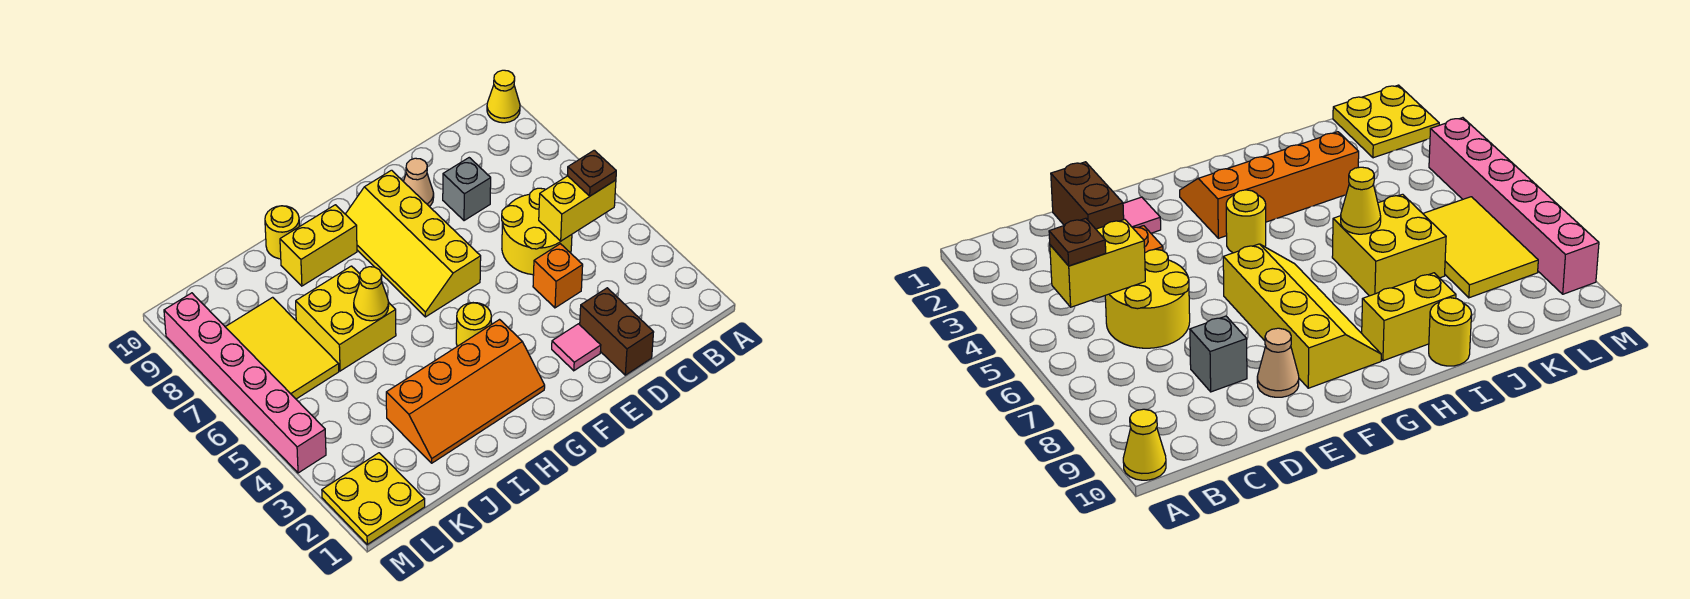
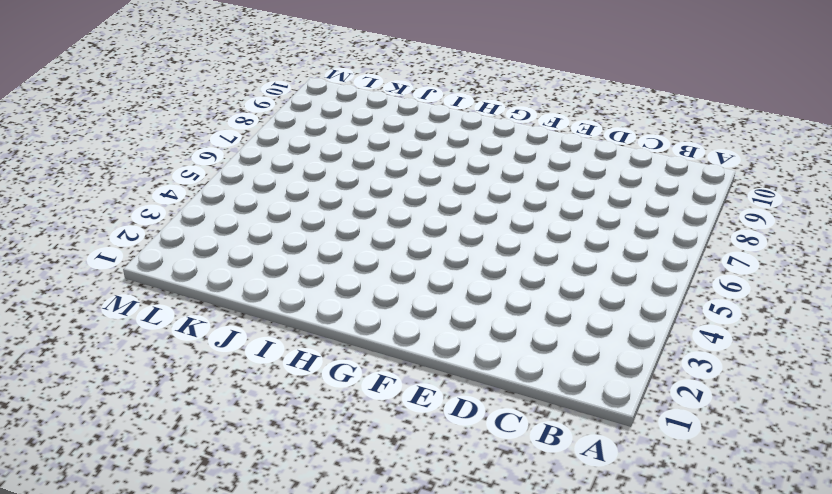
none -> yellow 1x1 cone [487,70,520,123]
none -> yellow 2x2 round brick [502,188,572,275]
none -> brown 1x2 brick [580,288,654,375]

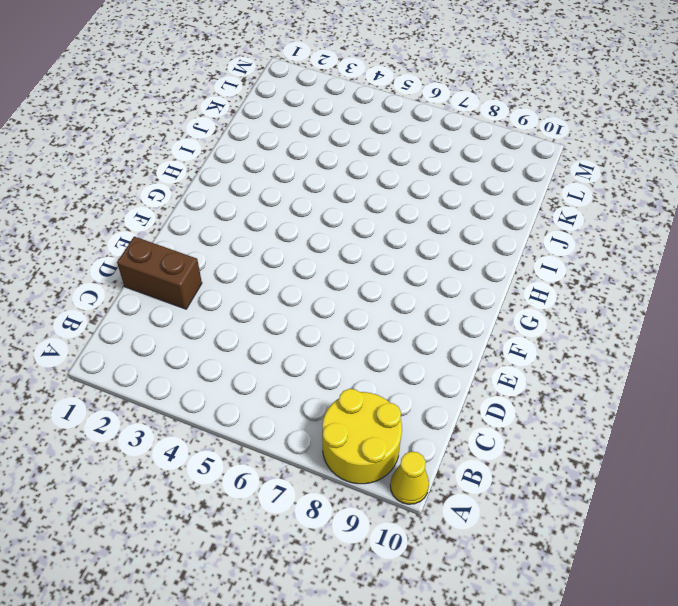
yellow 2x2 round brick [322,389,402,484] -> yellow 2x2 round brick moved to [502,188,572,275]
none -> orange 1x1 brick [533,244,583,308]
none -> grey 1x1 brick [443,158,491,221]
none -> pink 1x1 tile [552,324,601,371]

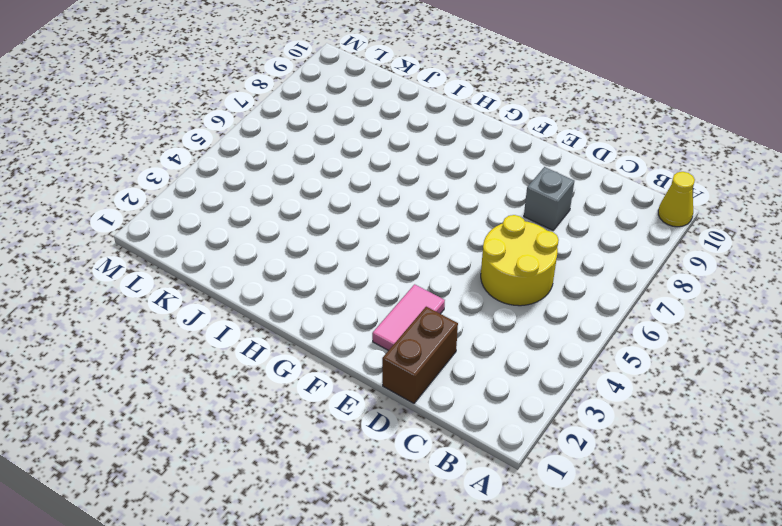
pink 1x2 tile [372,284,445,351] -> pink 1x1 tile [552,324,601,371]
none -> orange 1x1 brick [533,244,583,308]
none -> tan 1x1 cone [403,158,434,207]
none -> yellow 2x4 slope [346,170,481,317]

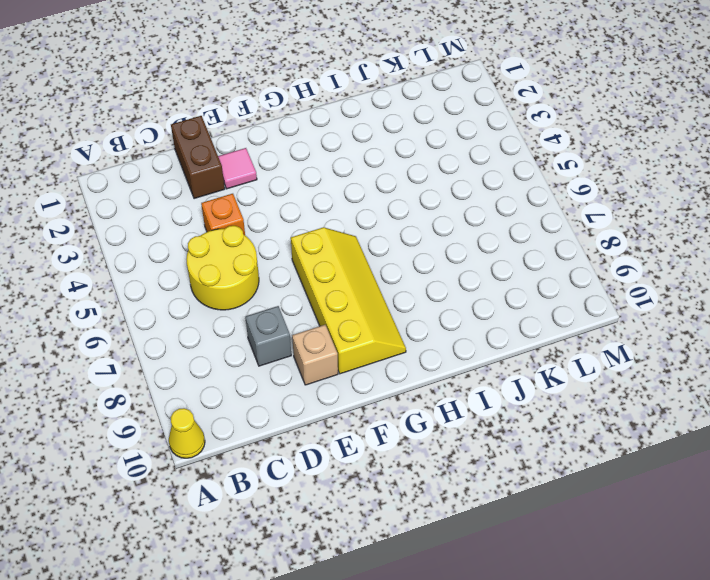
tan 1x1 brick [292,325,338,385] -> tan 1x1 cone [403,158,434,207]
none -> orange 2x4 slope [386,320,545,463]
none -> yellow 1x1 round brick [456,303,491,346]
none -> yellow 1x2 brick [280,205,357,286]

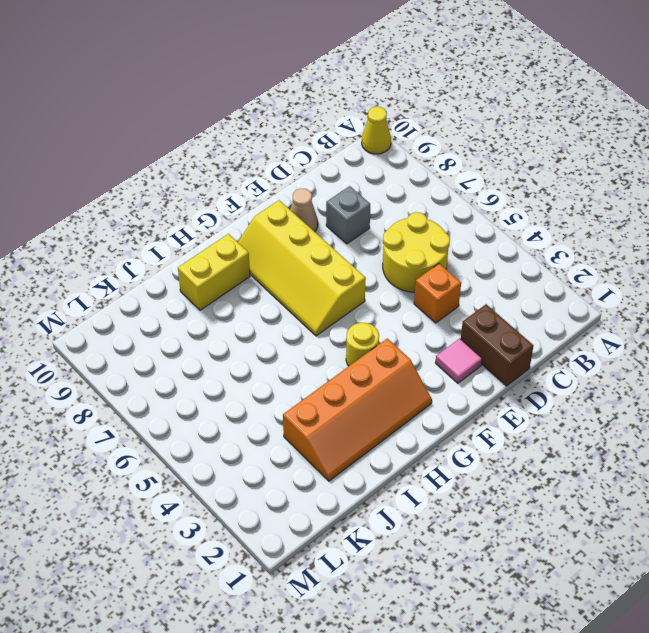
none -> yellow 2x2 brick [296,266,396,371]
none -> yellow 1x1 round brick [265,206,299,259]
none -> yellow 2x3 tile [226,297,339,399]

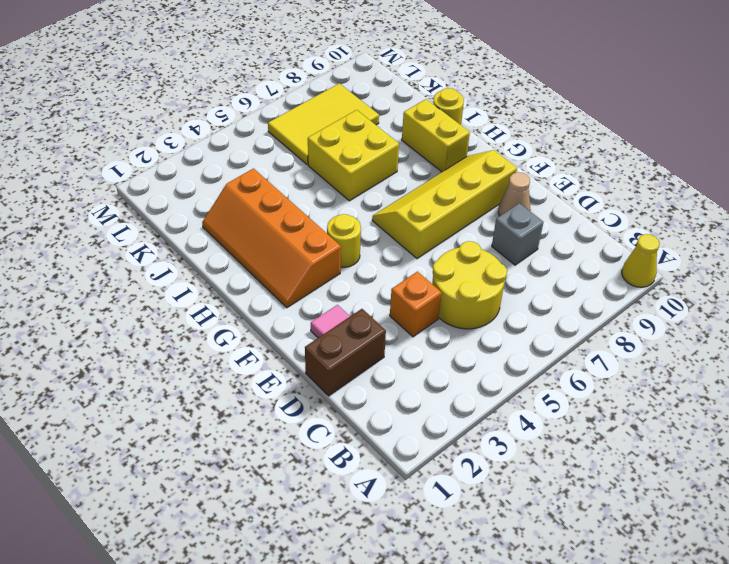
none -> yellow 2x2 plate [322,453,425,544]
none -> pink 1x6 brick [164,293,326,473]
none -> yellow 1x2 brick [539,176,616,241]

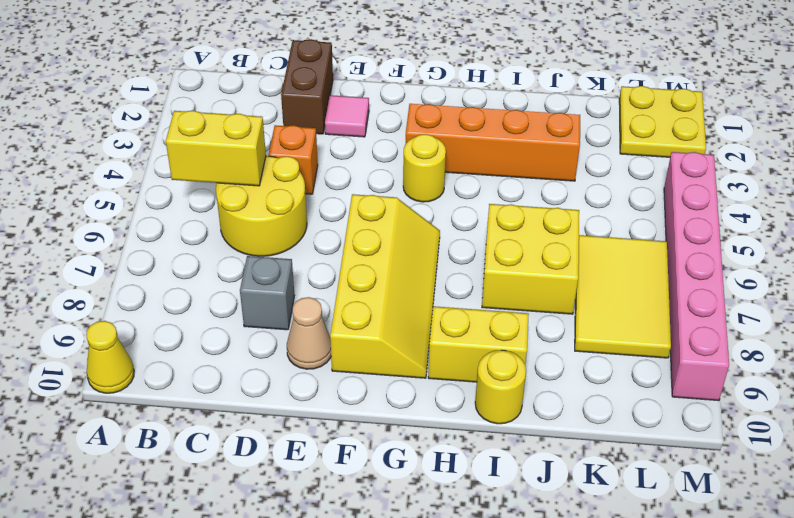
none -> yellow 1x1 cone [354,267,389,321]
none -> brown 1x1 plate [567,150,616,196]

